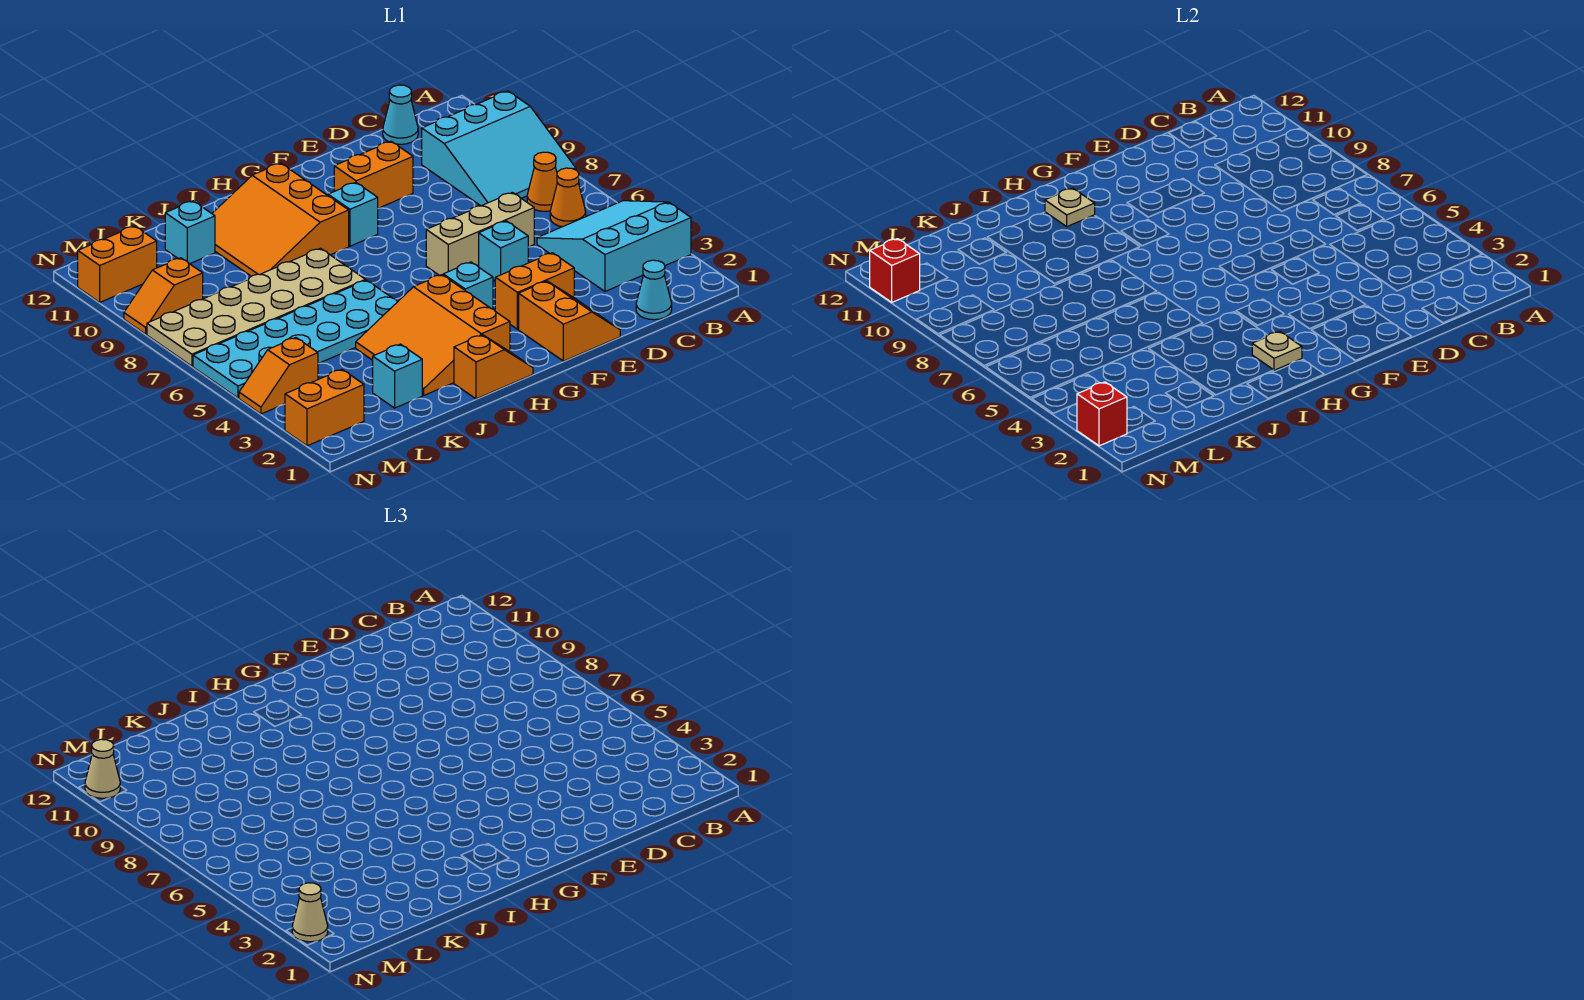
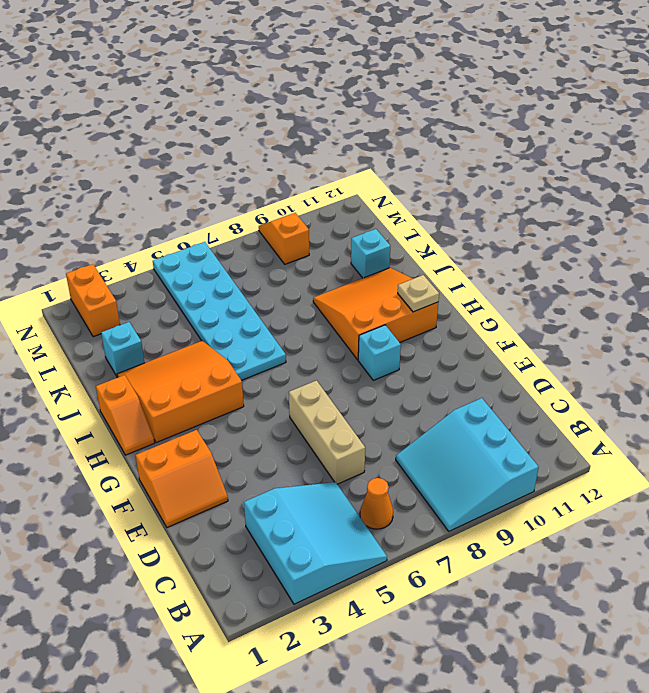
none -> orange 1x1 cone [527,152,557,211]
none -> cyan 1x1 cone [636,260,672,320]
none -> cyan 1x1 cone [383,85,418,144]
none -> orange 1x2 brick [495,253,574,329]

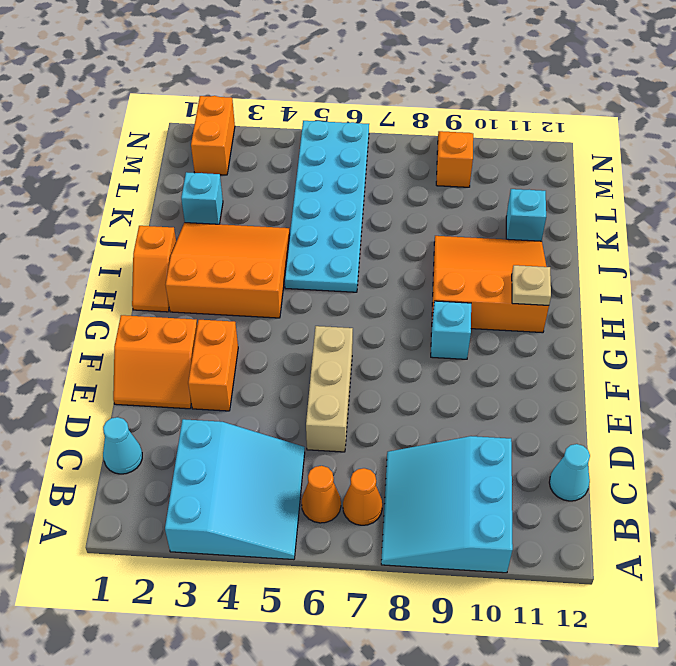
none -> cyan 1x1 brick [479,221,528,281]
none -> orange 1x2 brick [334,141,413,208]
none -> cyan 1x1 brick [443,262,493,309]
none -> tan 2x6 plate [147,248,366,366]

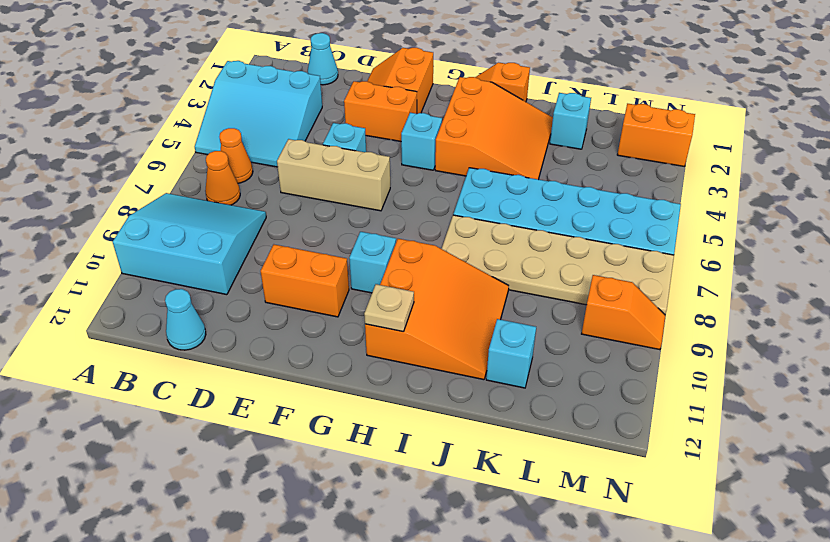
none -> orange 1x2 slope [239,338,318,414]
none -> orange 1x2 brick [78,226,157,302]
none -> tan 1x1 plate [1252,331,1302,370]
none -> red 1x1 brick [1077,382,1127,446]

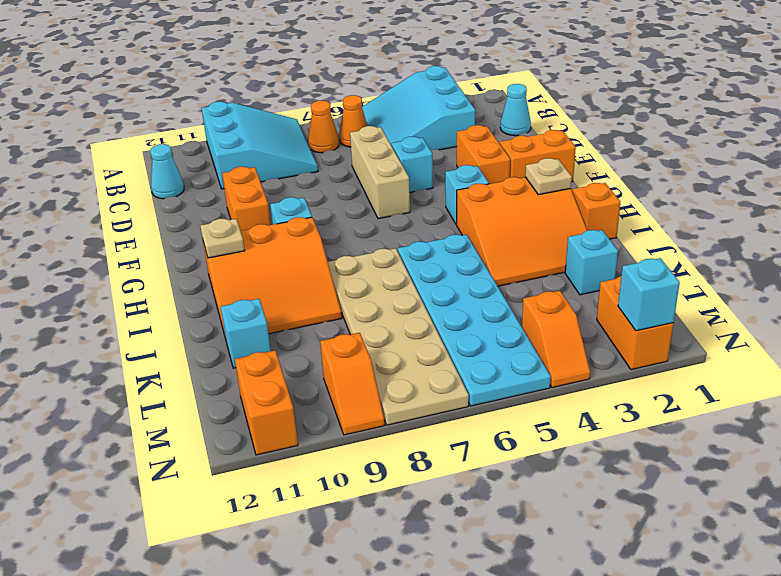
cyan 1x1 brick [618,258,680,331] -> red 1x1 brick [1077,382,1127,446]
none -> red 1x1 brick [870,239,920,302]
none -> tan 1x1 cone [292,883,328,942]
none -> tan 1x1 cone [85,739,120,798]

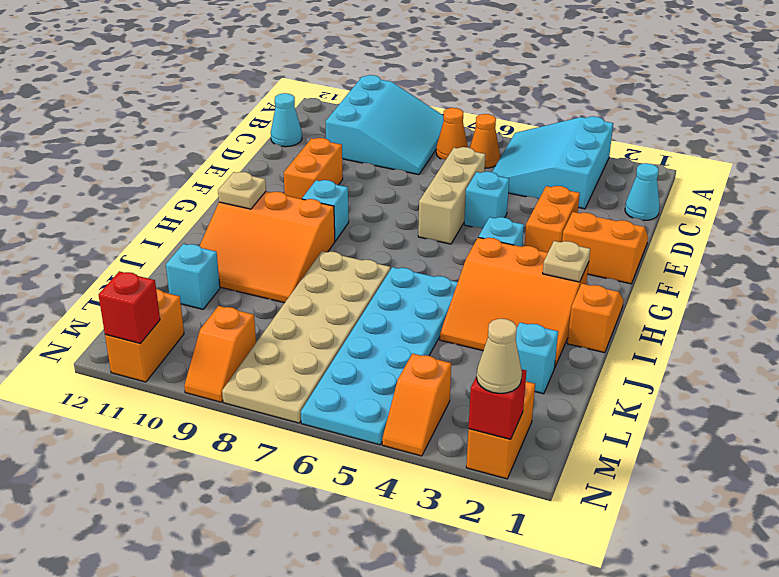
none -> tan 1x1 cone [85,739,120,798]

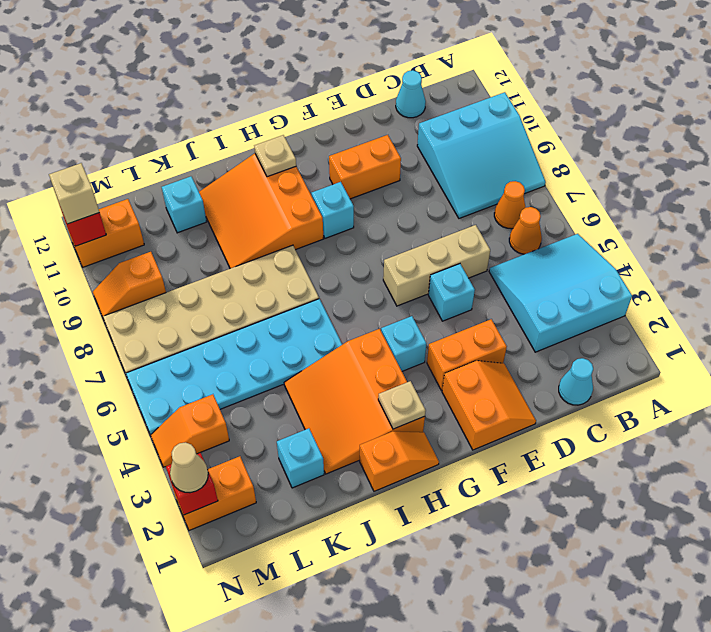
tan 1x1 brick [49,163,99,224] -> tan 1x1 cone [85,739,120,798]

